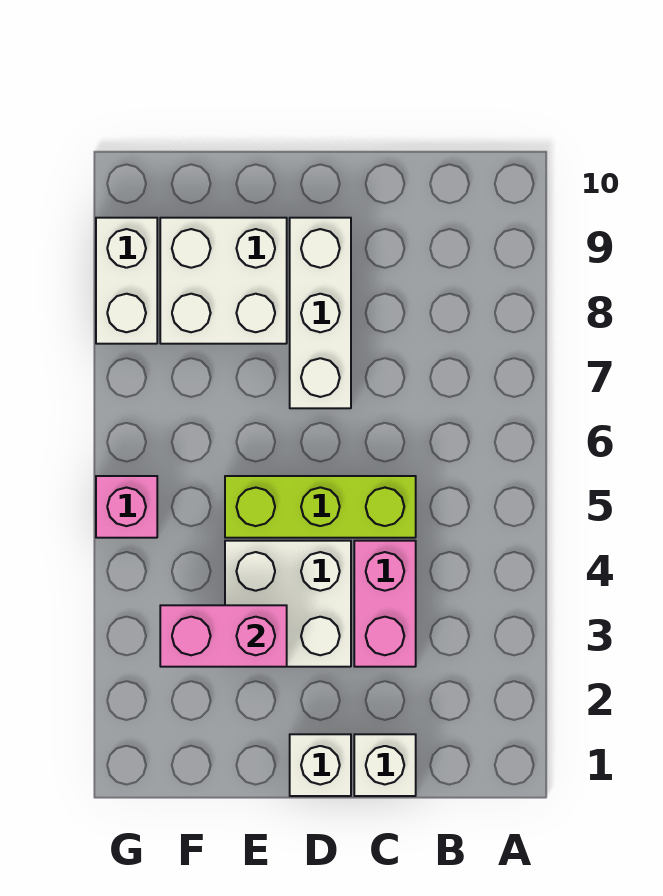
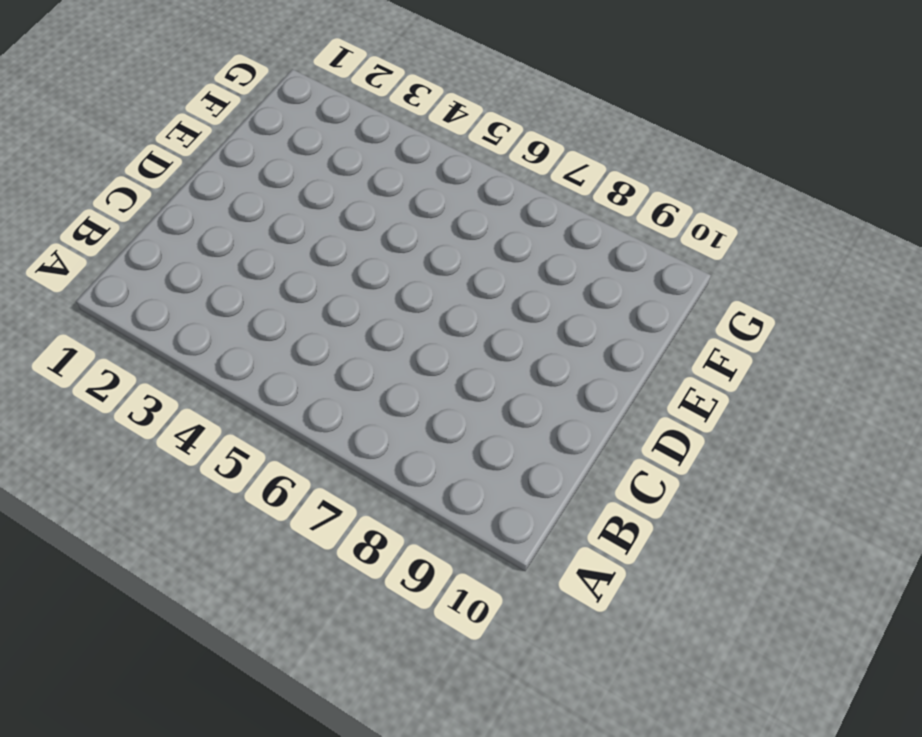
none -> white 1x1 brick [354,734,416,796]
none -> pink 1x2 brick [354,541,416,667]

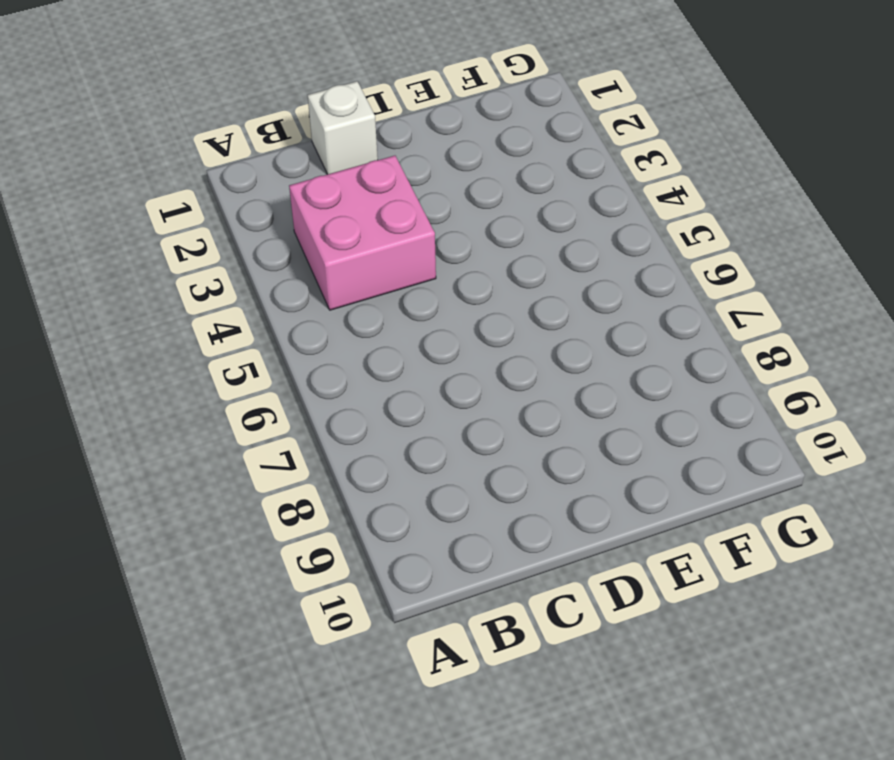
pink 2x2 brick [289,156,436,310] -> pink 1x2 brick [354,541,416,667]
none -> lime 1x3 brick [225,476,416,538]
none -> white 1x1 brick [290,734,351,796]

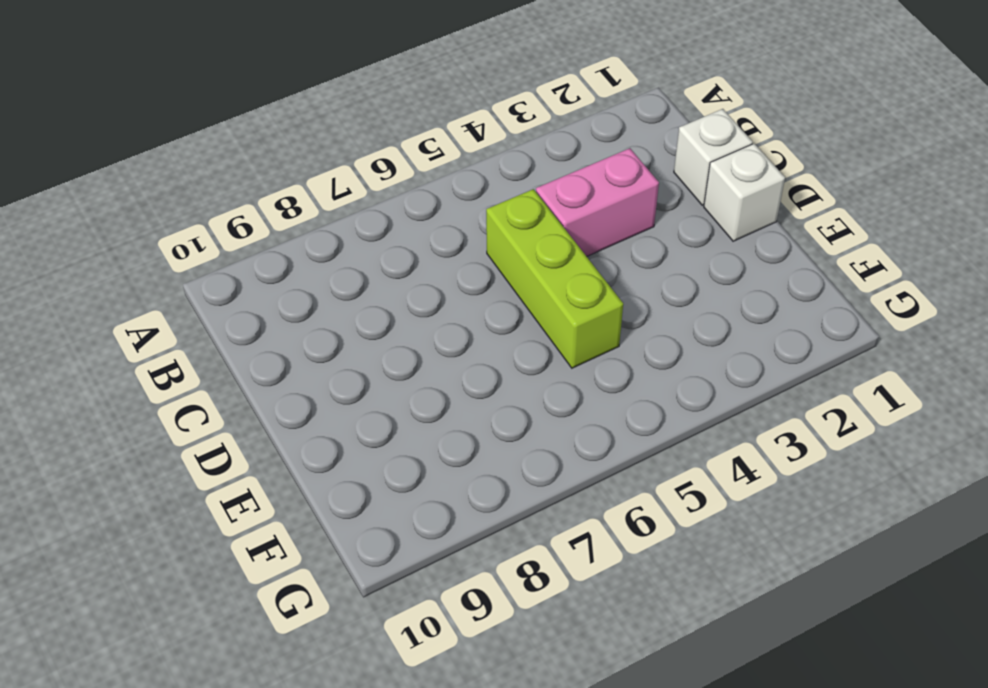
none -> white 2x2 brick [225,541,351,667]
none -> white 1x3 brick [290,218,351,408]

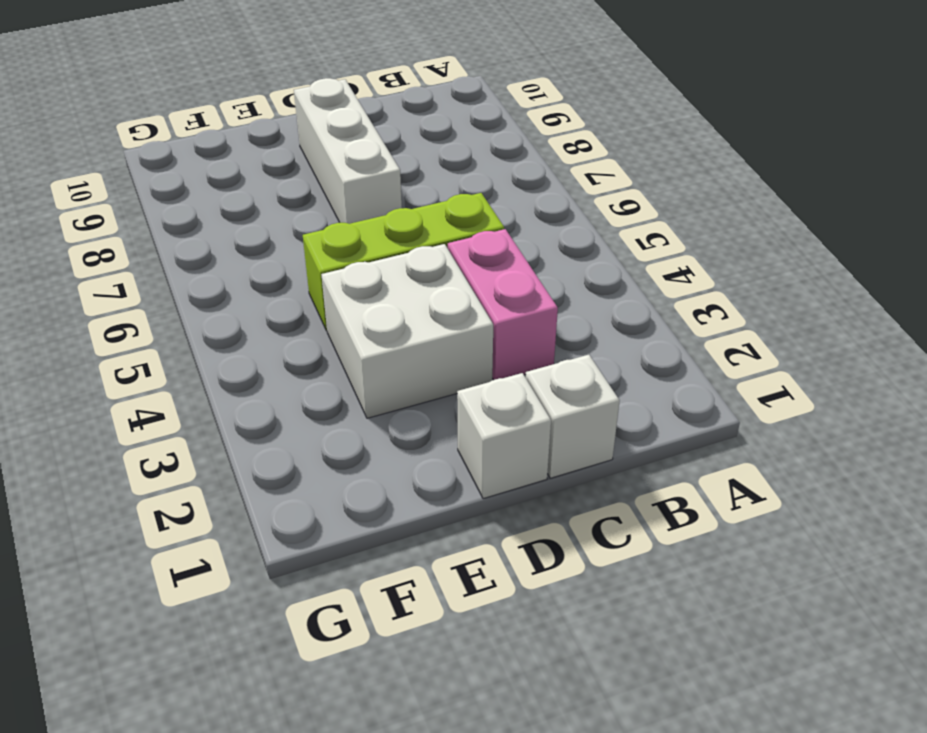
none -> white 2x2 brick [160,218,287,344]
none -> pink 1x1 brick [96,476,157,538]

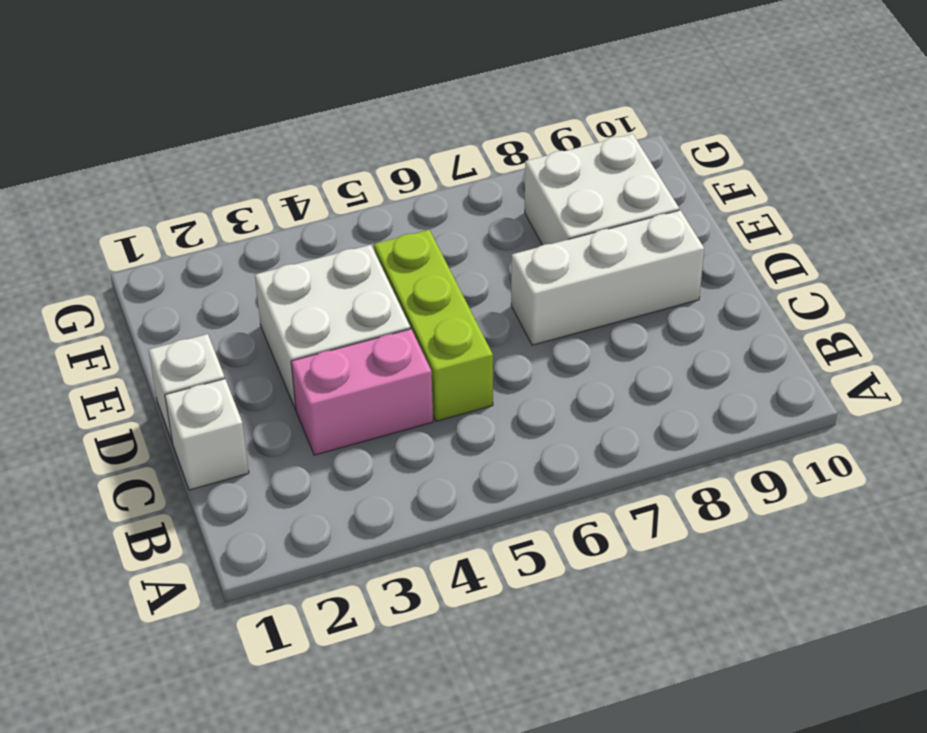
none -> pink 1x1 brick [96,476,157,538]
none -> white 1x2 brick [96,218,157,344]

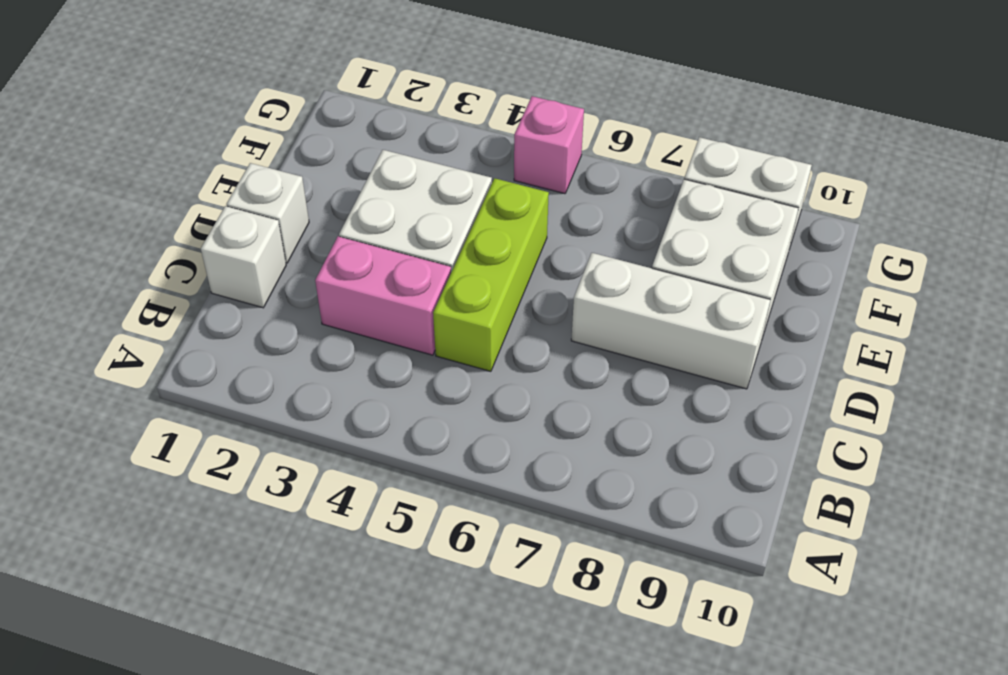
none -> pink 1x2 brick [160,605,287,667]

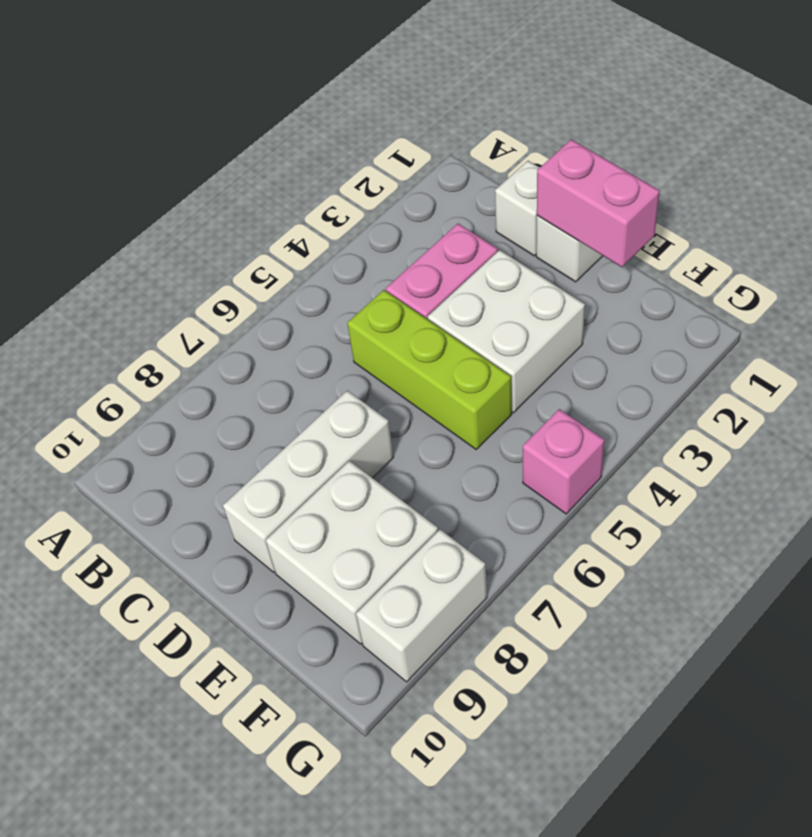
pink 1x2 brick [537,139,660,267] -> pink 1x2 brick moved to [160,605,287,667]

